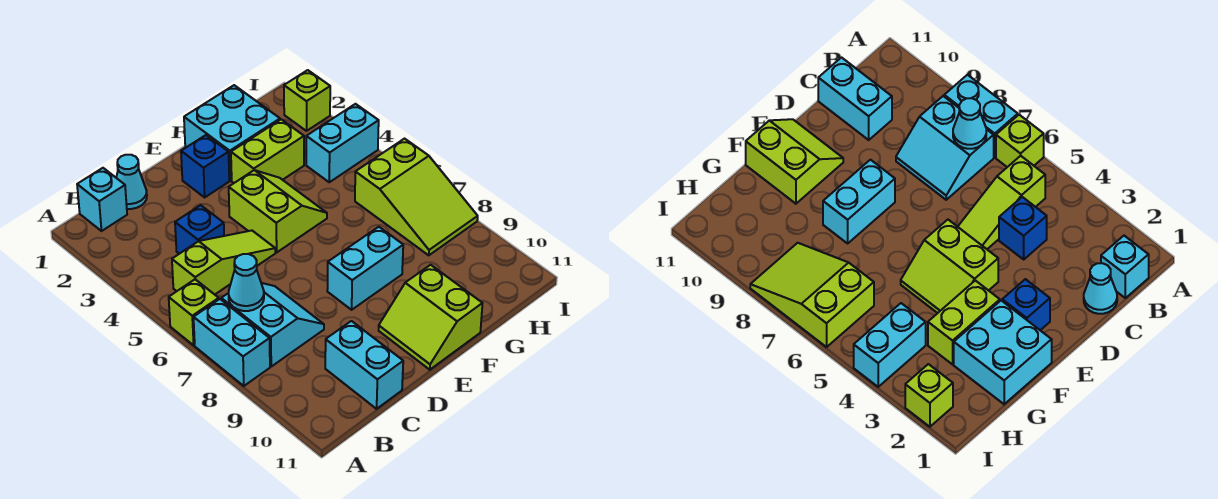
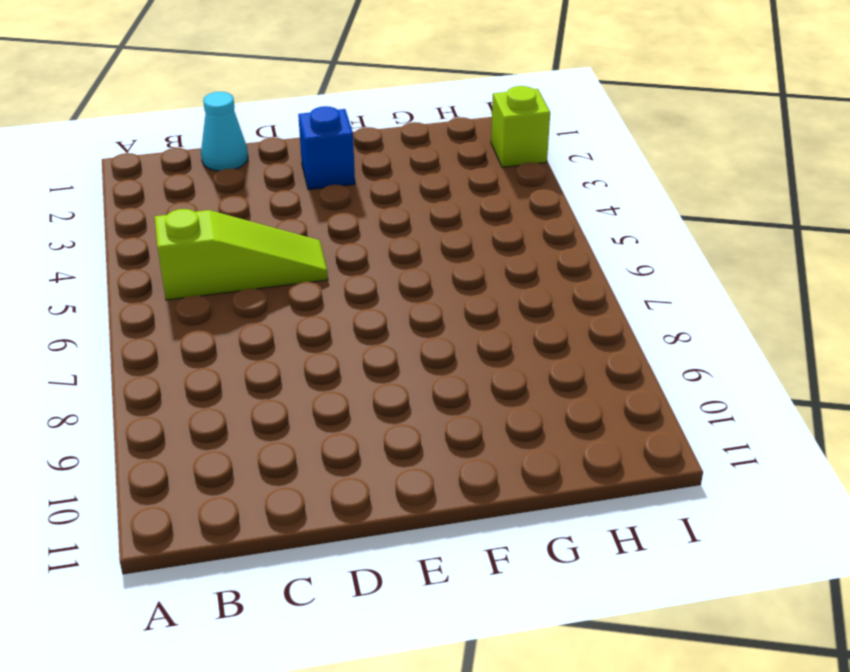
none -> lime 1x1 brick [169,279,219,345]
none -> cyan 1x2 brick [194,299,270,386]
none -> cyan 1x1 brick [77,168,127,231]

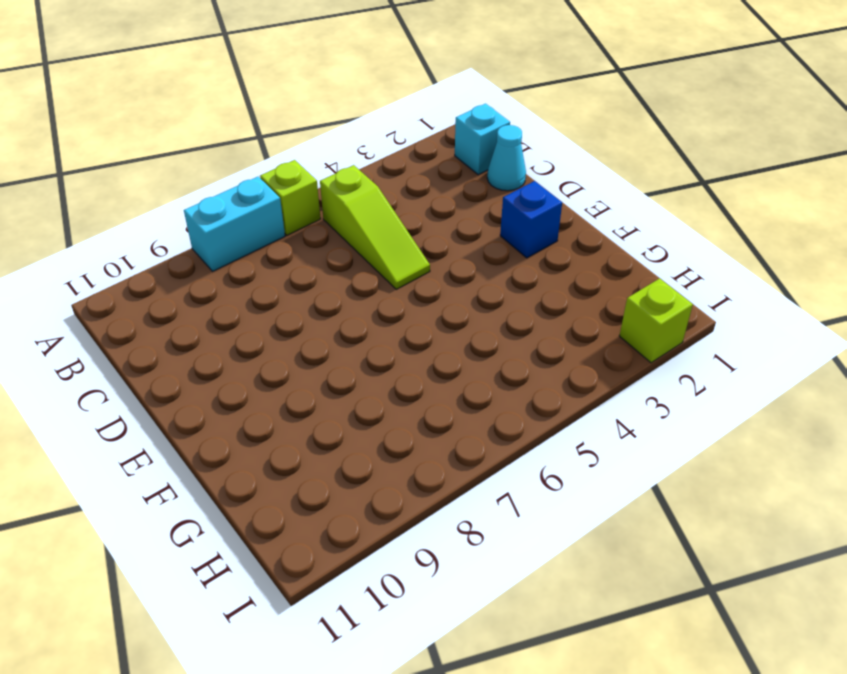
none -> cyan 2x2 slope [221,283,324,366]
none -> blue 1x1 brick [175,205,224,254]
none -> cyan 1x2 brick [325,321,403,409]

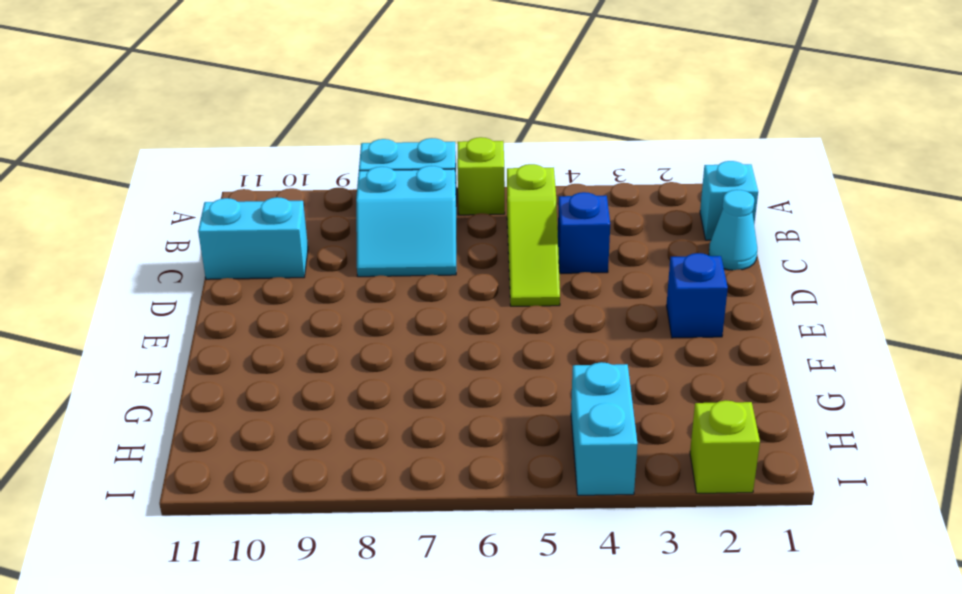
none -> lime 2x2 slope [229,170,327,252]
none -> cyan 1x2 brick [327,227,403,310]
none -> lime 2x2 slope [379,265,483,370]

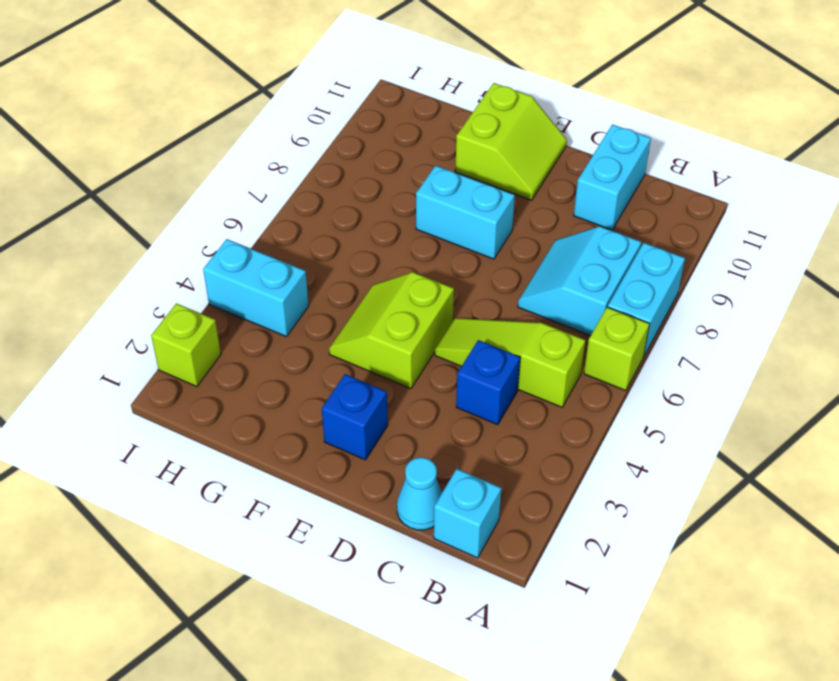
none -> cyan 2x2 brick [184,85,280,180]
none -> lime 1x2 brick [231,119,304,183]
none -> lime 2x3 slope [355,139,478,255]

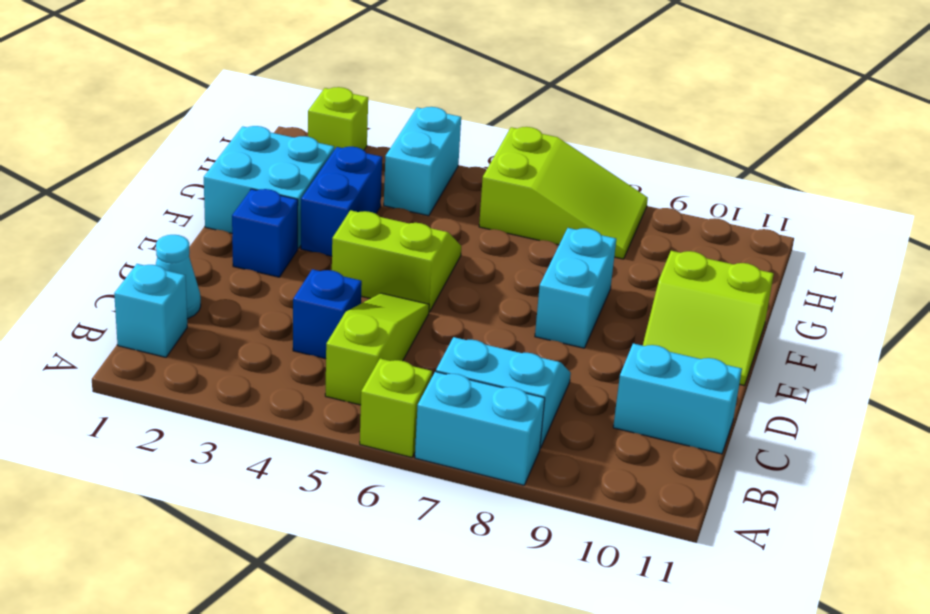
blue 1x2 brick [301,147,382,256] -> lime 1x2 brick [231,119,304,183]
none -> cyan 1x1 cone [229,254,264,311]

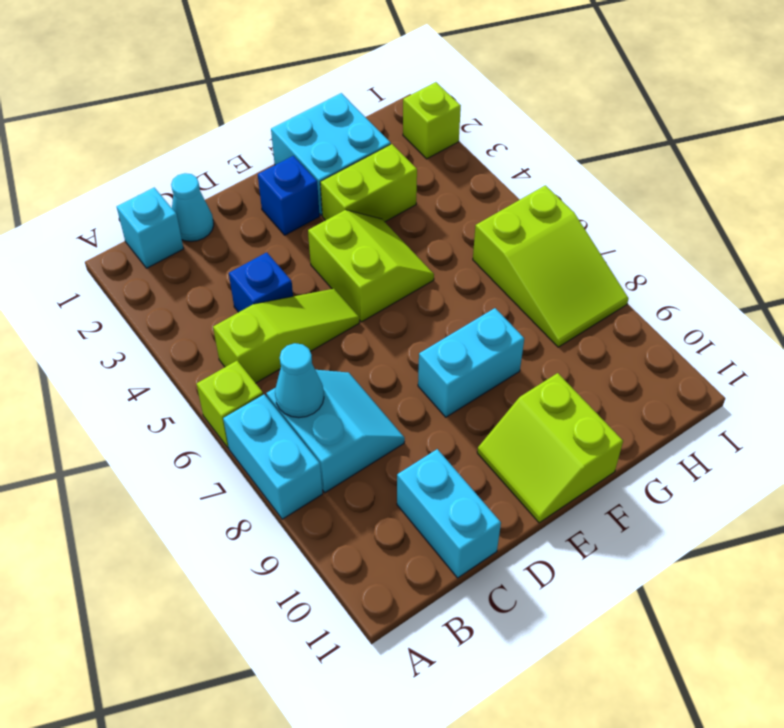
none -> cyan 1x2 brick [306,104,379,182]

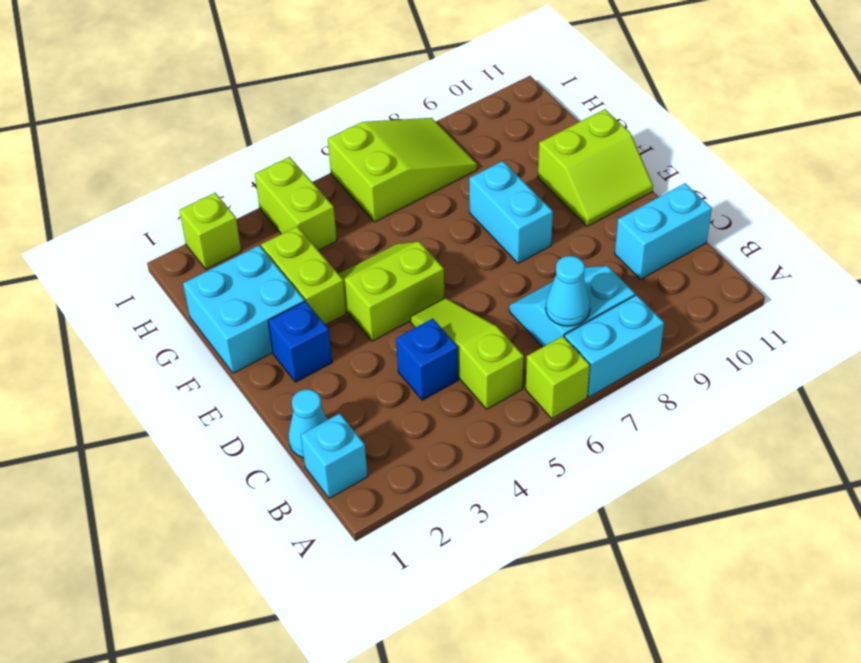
lime 1x2 brick [255,157,337,251] -> cyan 1x2 brick [306,104,379,182]

